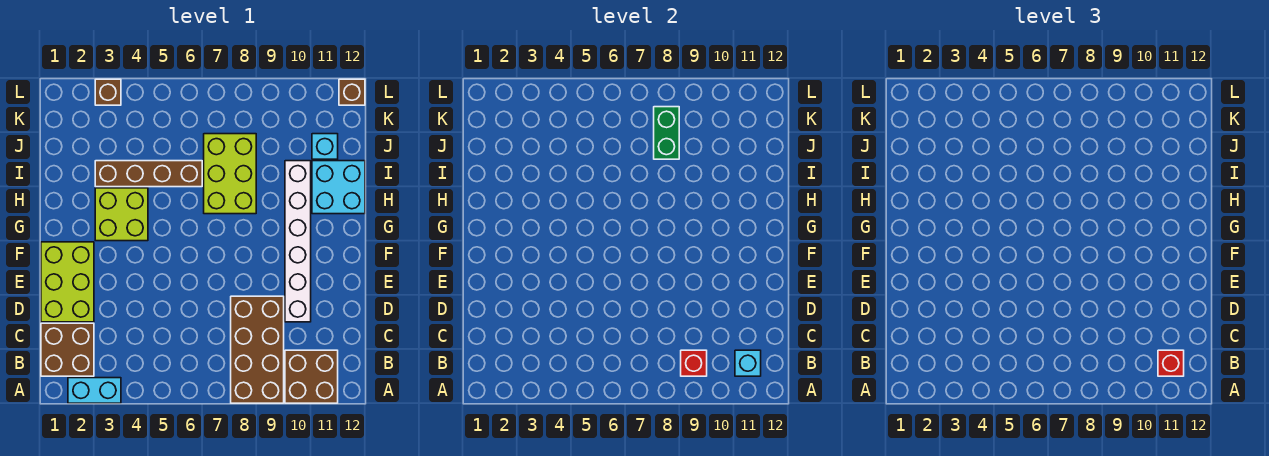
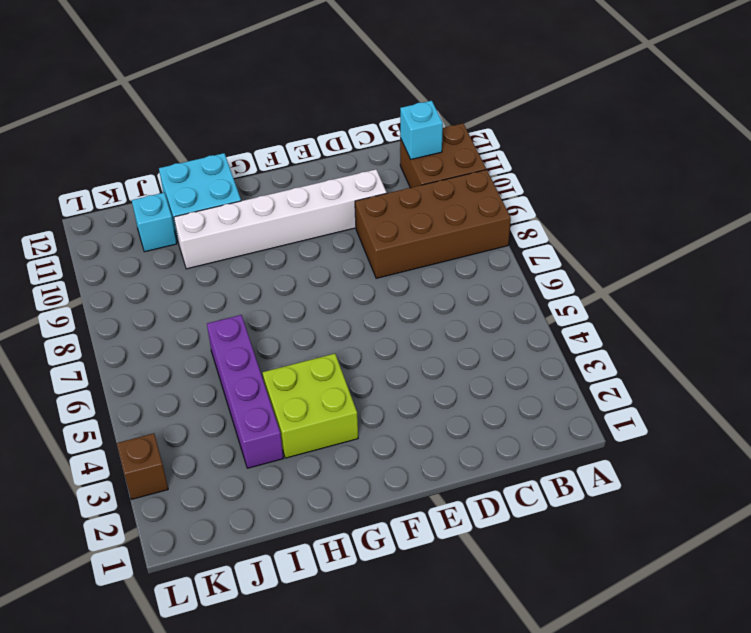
purple 1x4 brick [207,315,283,468] -> brown 1x4 brick [95,161,202,187]
none -> cyan 1x2 brick [68,378,121,403]
none -> brown 2x2 brick [41,323,94,376]
none -> lime 2x3 brick [41,242,94,322]

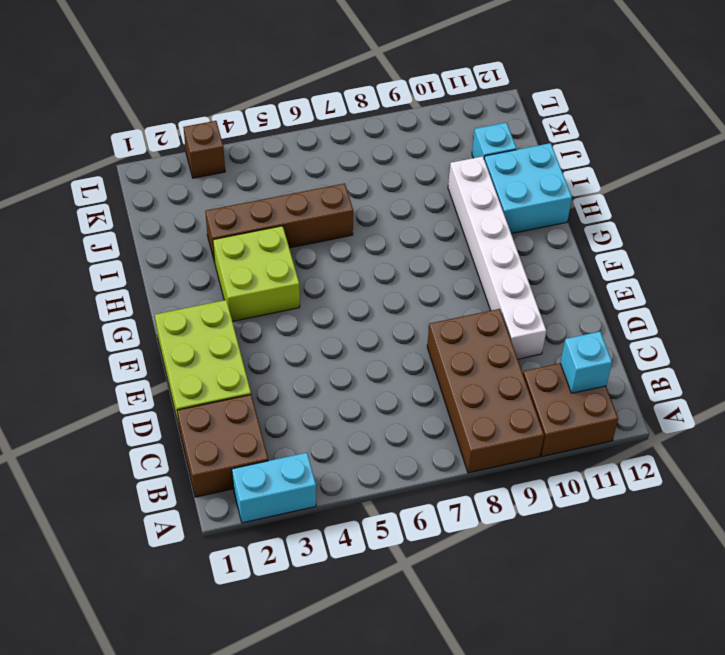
none -> lime 2x3 brick [204,134,256,214]
none -> brown 1x1 brick [339,79,365,105]
none -> red 1x1 brick [681,350,707,376]

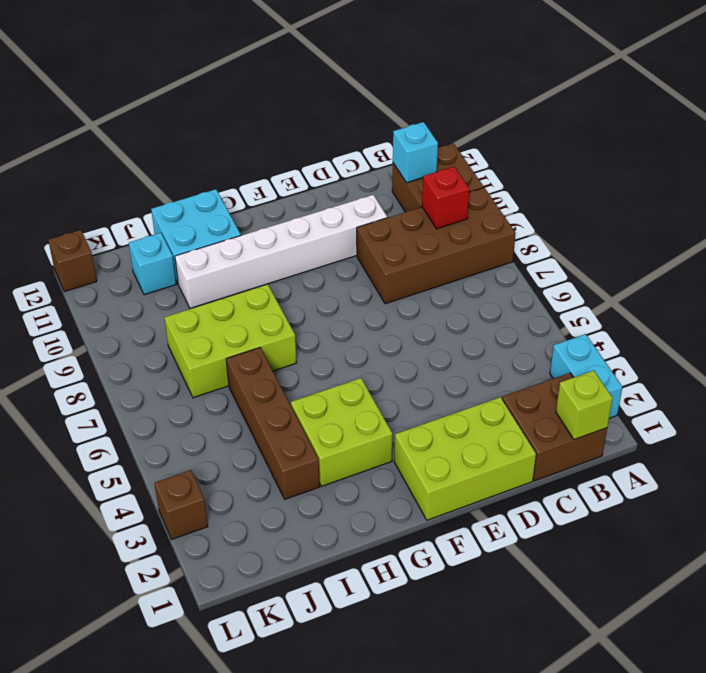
lime 1x1 brick [556,371,613,440] -> none
none -> green 1x2 brick [654,107,679,159]
none -> red 1x1 brick [1158,350,1184,376]

